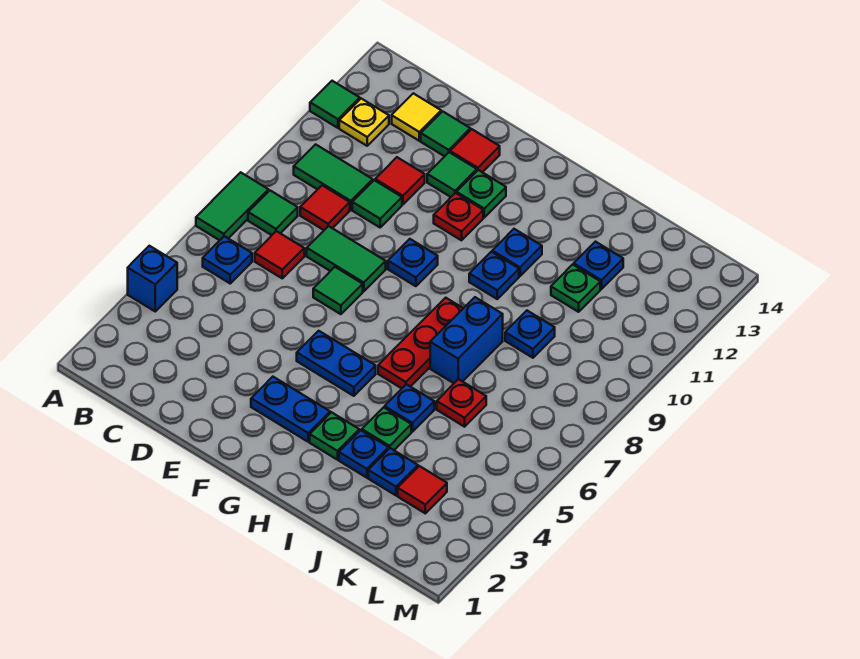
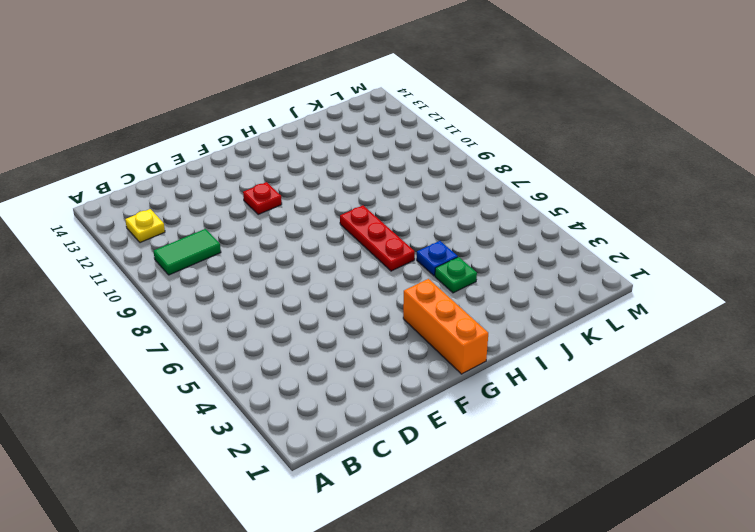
orange 1x3 brick [403,279,488,374] -> blue 1x2 plate [251,377,330,442]
none -> blue 1x1 brick [128,246,177,311]
none -> green 1x2 tile [196,172,268,240]
none -> green 1x1 tile [310,81,360,128]
none -> blue 1x1 plate [203,236,252,283]

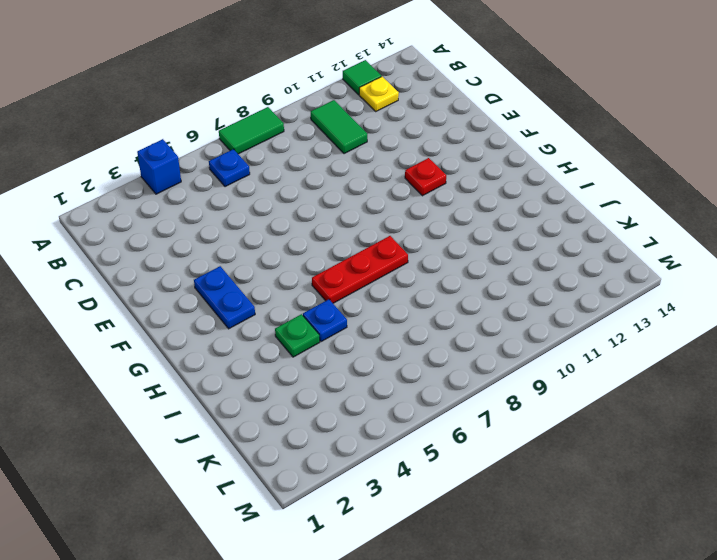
none -> green 1x1 tile [248,191,298,235]
none -> red 1x1 tile [255,231,304,278]
none -> red 1x1 tile [300,185,350,230]
none -> yellow 1x1 tile [392,93,441,141]

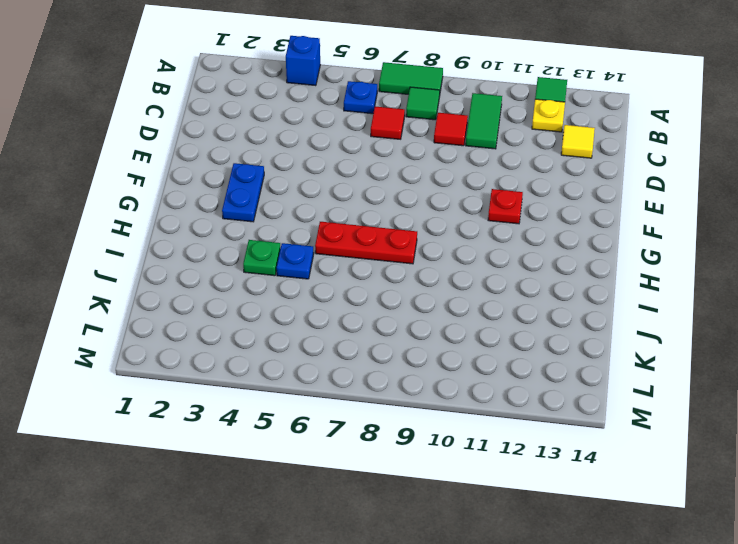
none -> green 1x2 tile [307,226,386,291]
none -> green 1x1 tile [352,180,402,227]
none -> red 1x1 tile [375,157,425,205]
none -> green 1x1 tile [421,111,470,156]

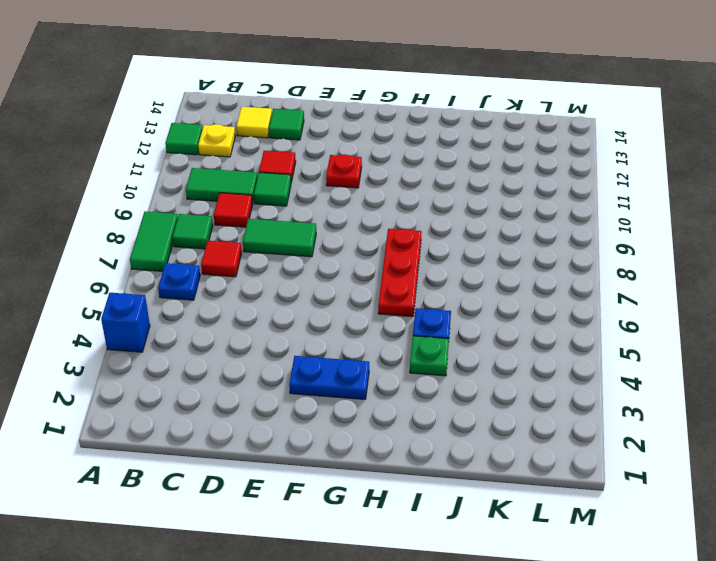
none -> green 1x1 tile [313,267,363,314]
none -> green 1x1 tile [427,152,477,197]
none -> red 1x1 tile [450,129,500,172]
none -> blue 1x2 plate [297,331,376,396]

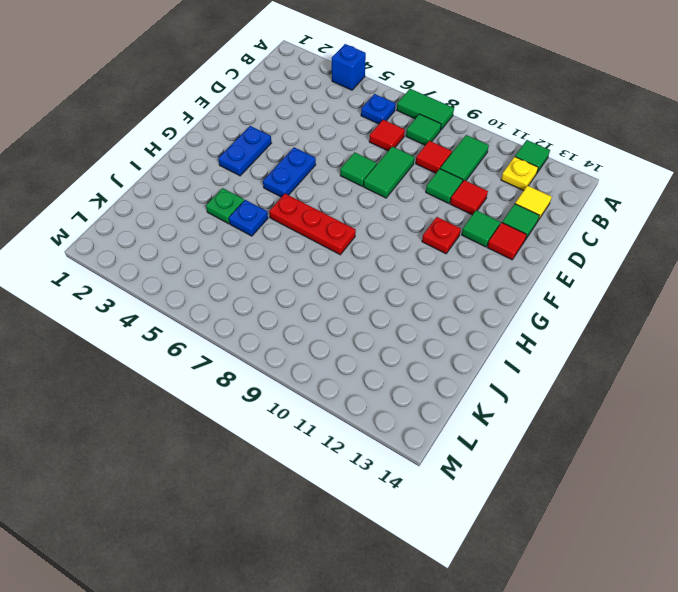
none -> blue 1x1 plate [388,239,438,286]
none -> green 1x1 plate [457,170,506,217]
none -> green 1x1 plate [310,412,359,460]
none -> blue 1x1 plate [469,252,519,299]

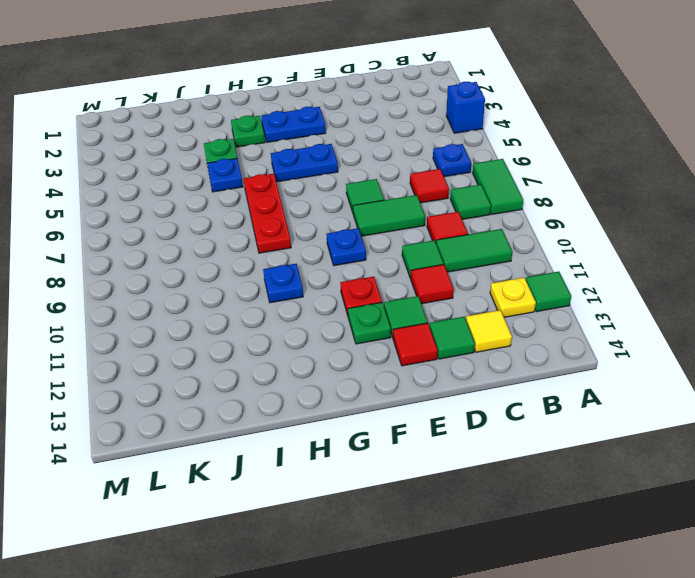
none -> blue 1x1 plate [492,229,542,276]
none -> blue 1x1 plate [339,430,389,478]
none -> blue 1x2 brick [430,297,503,383]
none -> blue 1x1 plate [368,448,418,495]

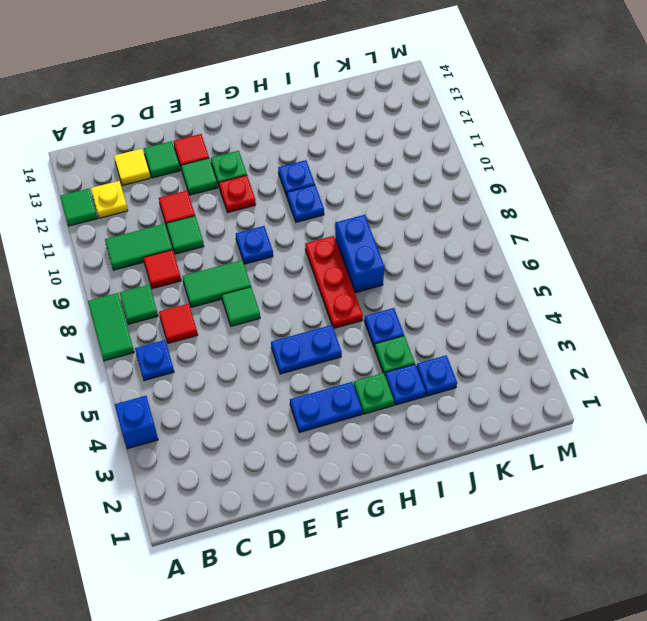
none -> red 1x1 plate [437,379,486,427]
none -> blue 1x1 plate [505,311,555,358]
none -> green 1x1 plate [551,265,600,312]
none -> blue 1x1 plate [574,242,623,289]

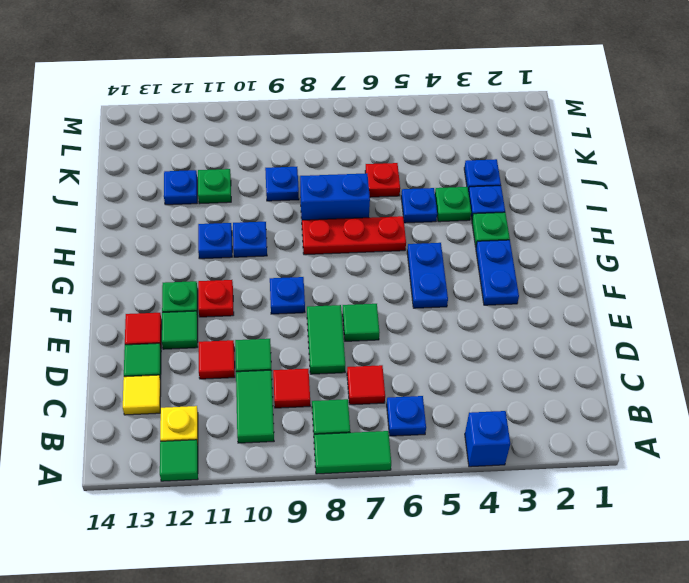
none -> red 1x1 tile [398,466,447,513]

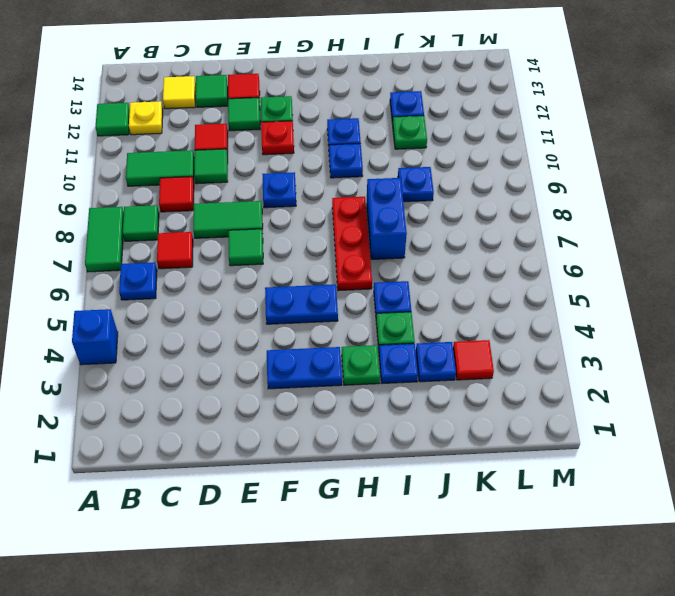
none -> red 1x1 plate [437,379,486,427]

